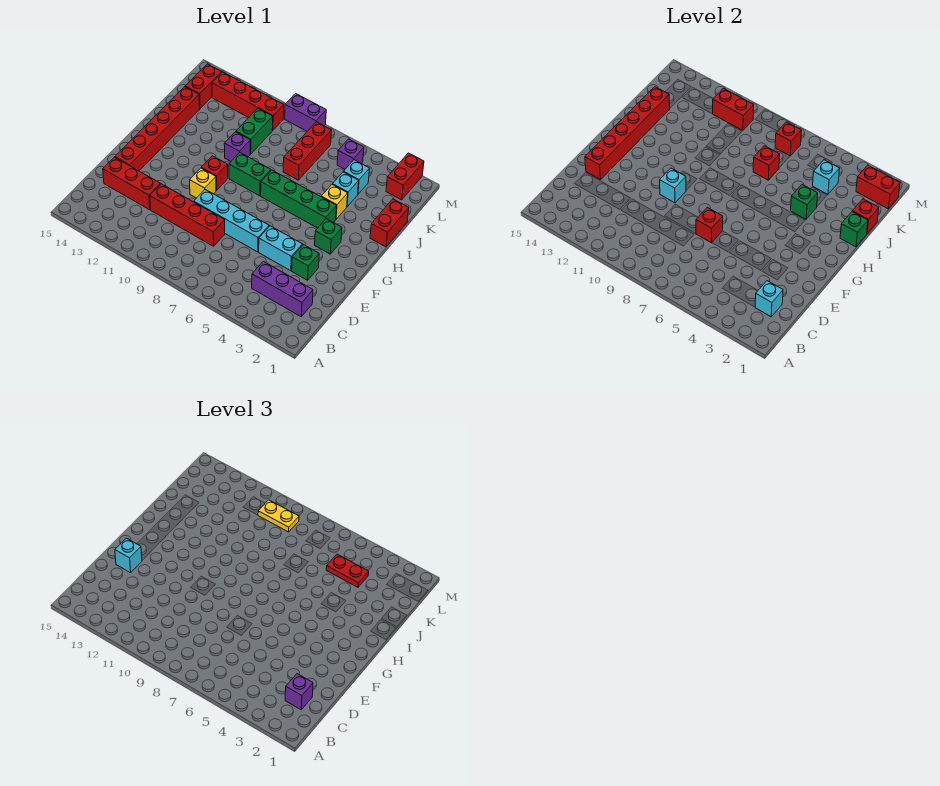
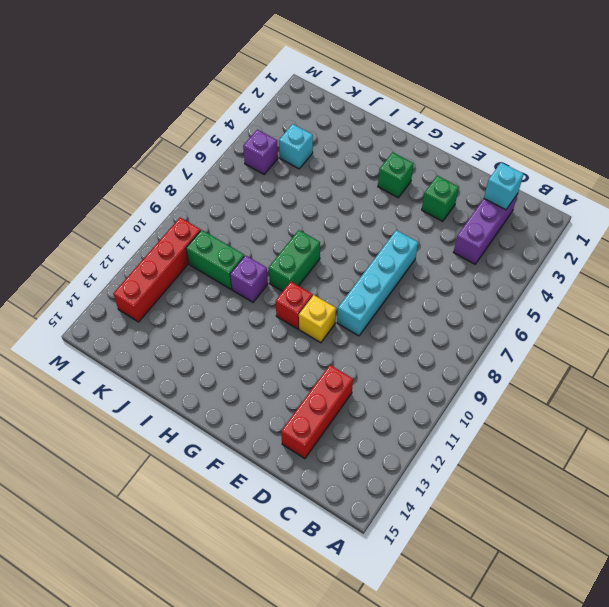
none -> red 1x4 brick [150,184,225,246]
none -> cyan 1x2 brick [259,226,302,271]
none -> red 1x6 brick [115,87,200,171]
none -> green 1x4 brick [261,170,337,228]

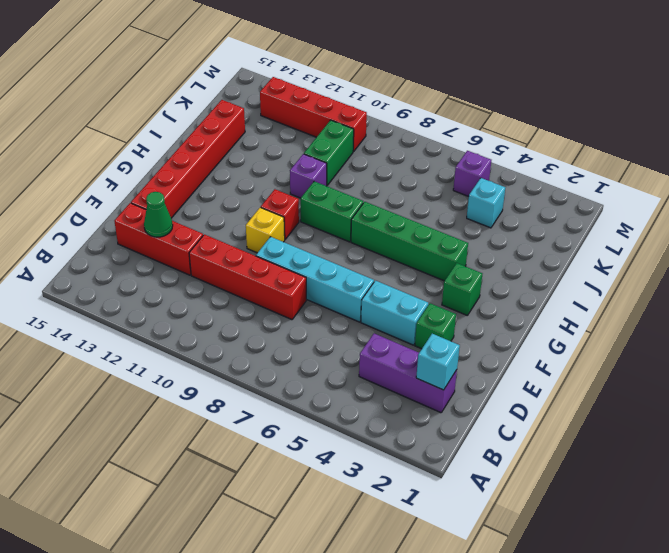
green 1x1 cone [144,192,173,237] -> none
none -> red 1x2 brick [370,199,409,247]
none -> yellow 1x1 brick [321,185,348,219]
none -> cyan 1x1 brick [332,172,359,207]
none -> red 1x3 brick [283,122,332,180]

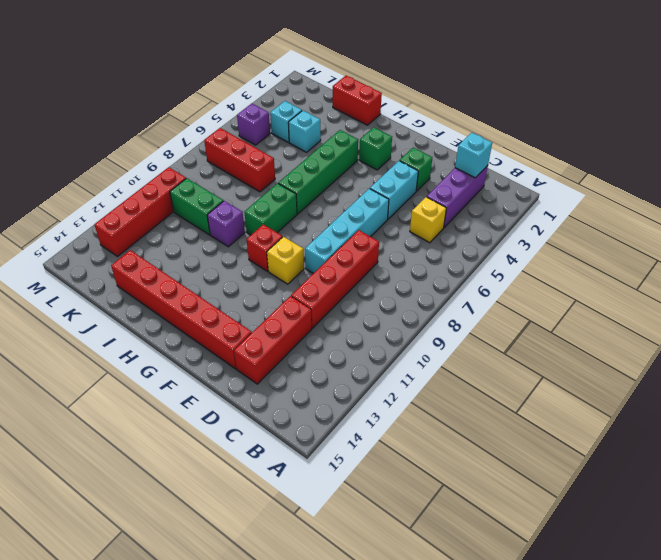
yellow 1x1 brick [410,197,446,243] -> yellow 1x1 brick moved to [321,185,348,219]
none -> red 1x2 brick [185,64,222,109]
none -> red 1x2 brick [386,153,424,200]
none -> purple 1x2 brick [285,94,326,131]
none -> red 1x1 brick [696,207,723,243]

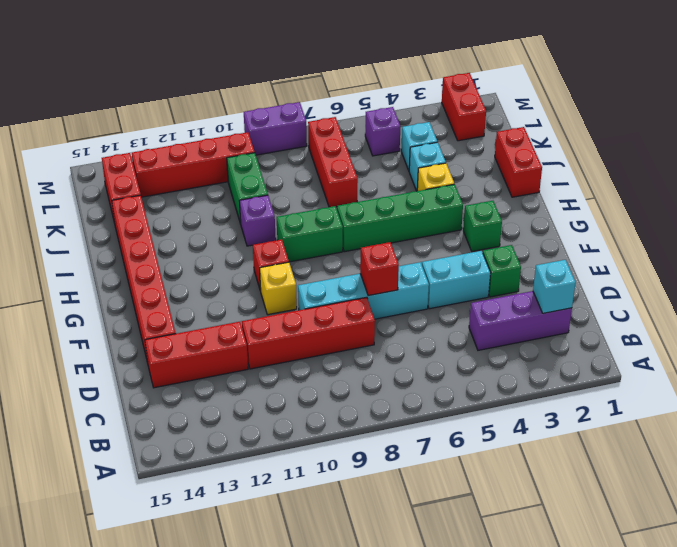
none -> red 1x6 brick [585,87,670,180]
none -> cyan 1x1 brick [660,168,686,203]
none -> green 1x1 brick [840,212,868,247]
none -> green 1x1 brick [791,185,818,219]

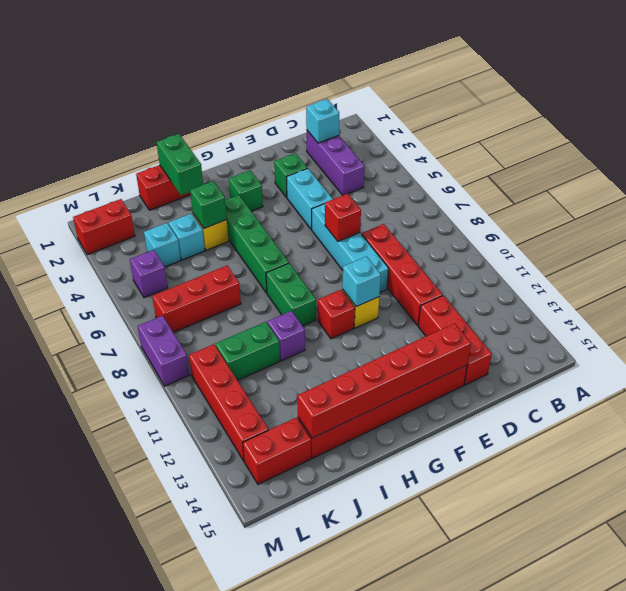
green 1x2 brick [157,134,203,195] -> green 1x1 brick [840,212,868,247]
none -> red 1x1 brick [852,199,879,234]
none -> red 1x1 brick [753,146,780,180]
none -> cyan 1x1 brick [813,160,840,194]
none -> red 1x2 brick [856,165,900,209]

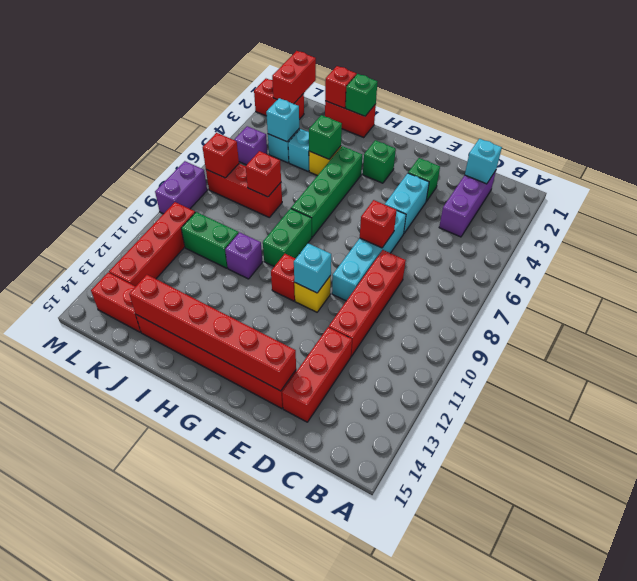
none -> red 1x2 brick [713,88,754,130]
none -> purple 1x1 brick [285,674,313,710]
none -> cyan 1x1 brick [115,538,142,573]
none -> red 1x2 plate [326,554,369,587]

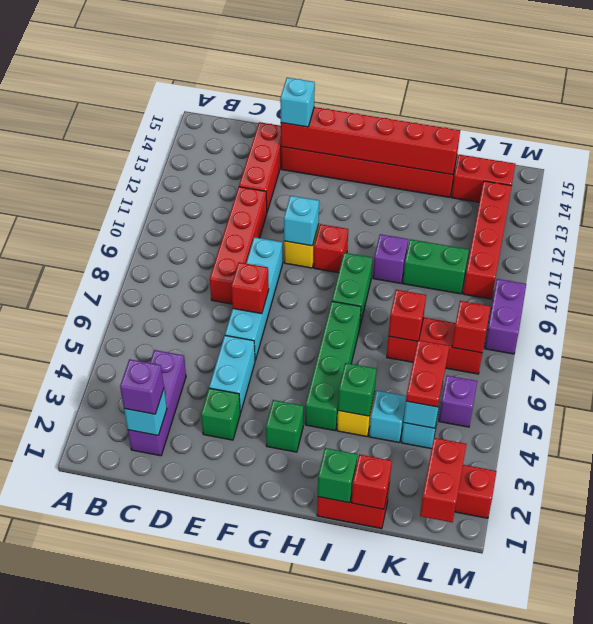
none -> red 1x2 brick [713,88,754,130]
none -> yellow 1x2 plate [258,500,299,532]

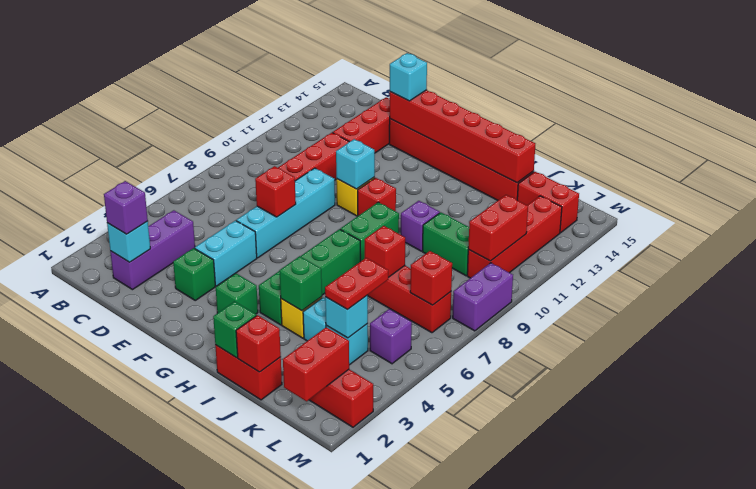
none -> yellow 1x2 plate [258,500,299,532]

